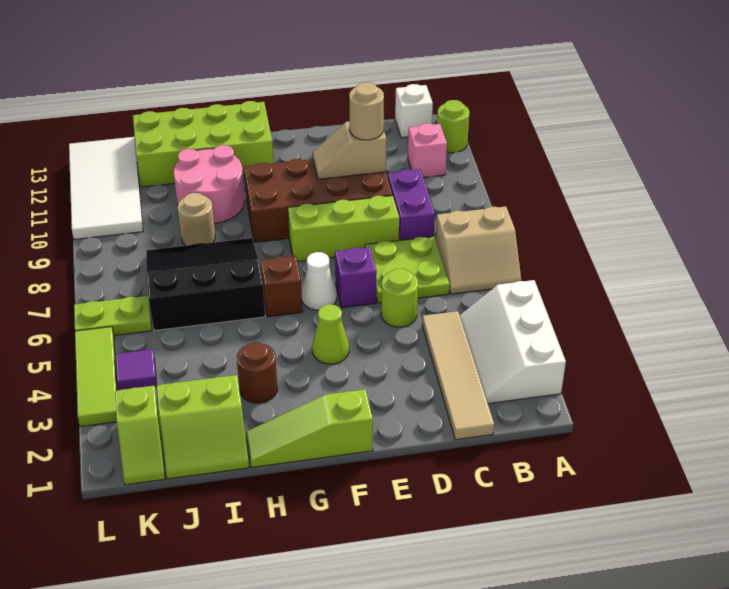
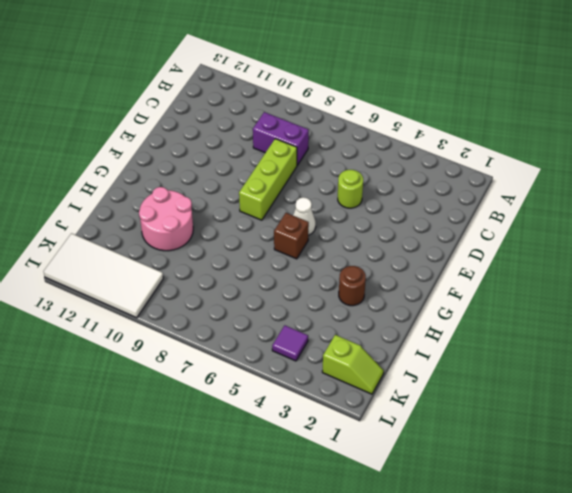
none -> white 2x3 slope [460,280,566,404]
none -> tan 2x2 slope [436,206,521,294]
none -> lime 1x1 round brick [437,100,469,153]

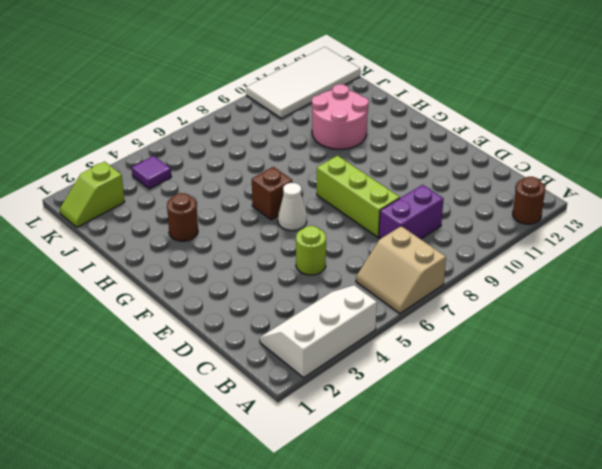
brown 1x1 round brick [513,177,545,224] -> lime 1x1 round brick [437,100,469,153]
none -> pink 1x1 brick [408,123,447,178]
none -> white 1x1 brick [395,84,433,138]
none -> tan 1x4 tile [422,311,494,440]

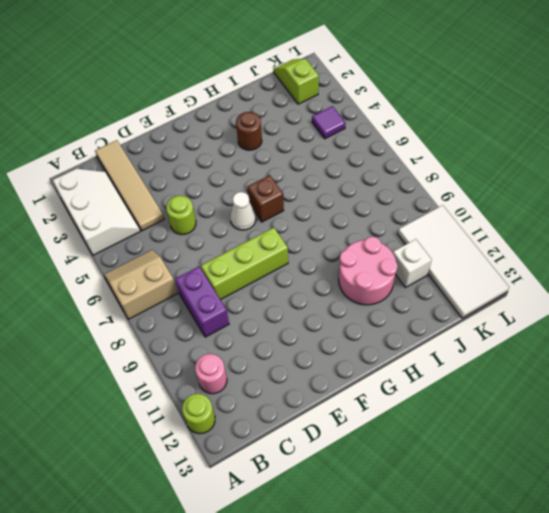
pink 1x1 round brick [195,354,227,394] -> pink 1x1 brick [408,123,447,178]
white 1x1 brick [393,239,432,287] -> white 1x1 brick moved to [395,84,433,138]
none -> lime 2x2 plate [365,236,450,303]
none -> brown 2x4 brick [244,159,393,242]
none -> purple 1x1 brick [335,247,377,307]

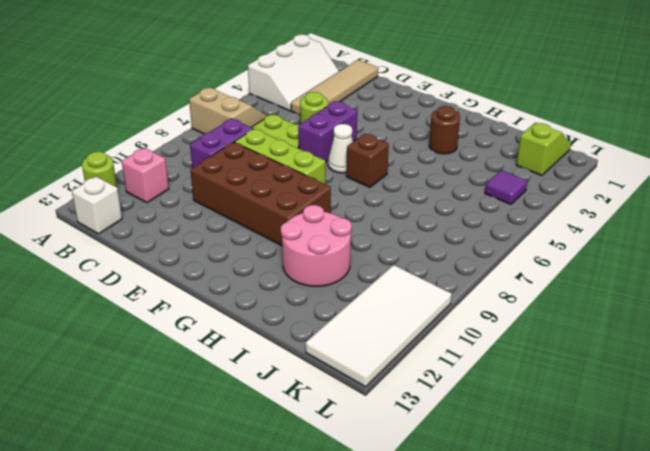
purple 1x2 brick [298,101,357,162] -> purple 1x1 brick [335,247,377,307]
none -> lime 1x3 slope [246,389,373,468]
none -> lime 1x1 cone [312,304,349,364]
none -> lime 2x4 brick [133,101,274,187]

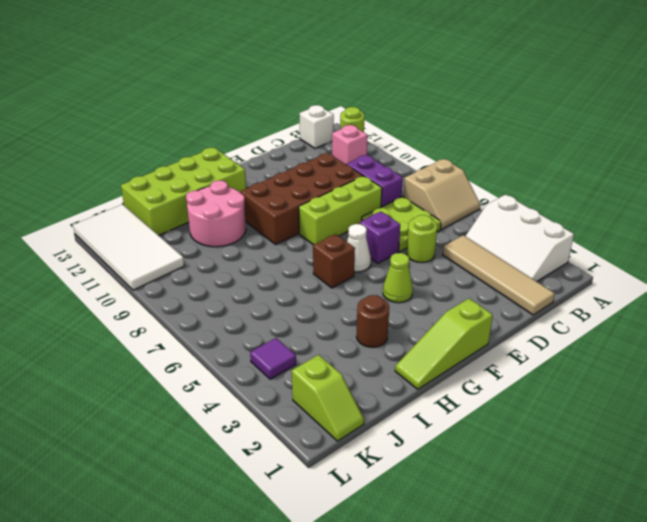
none -> black 3x3 slope [146,238,265,331]
none -> lime 2x2 slope [157,375,249,479]
none -> tan 1x1 round brick [178,193,215,246]

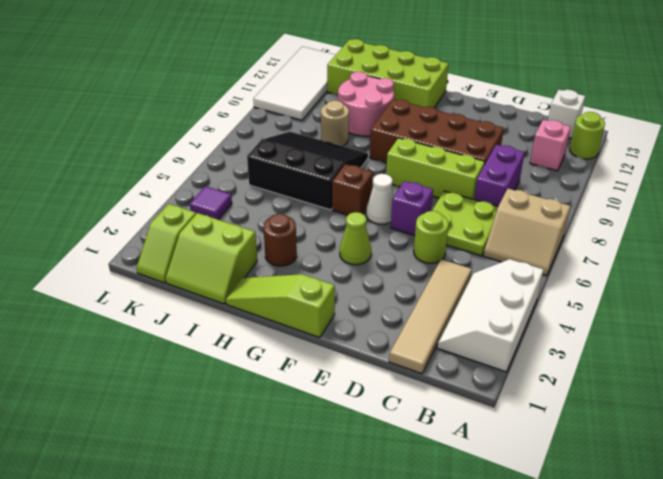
none -> lime 1x2 plate [74,296,152,336]
none -> lime 1x3 tile [75,327,117,427]
none -> tan 1x2 slope [313,121,386,179]

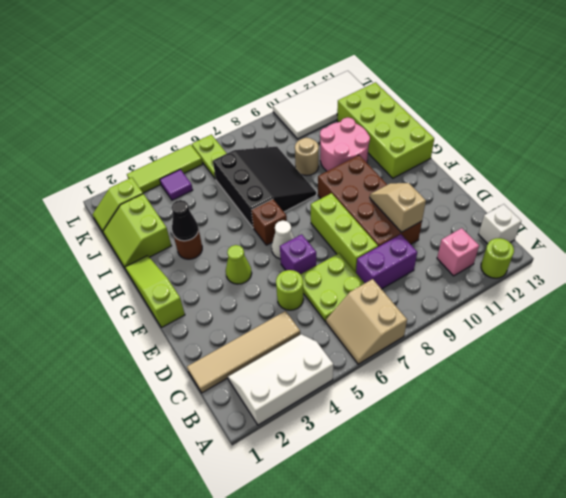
black 1x1 cone [172,200,198,241] -> none
none -> tan 1x1 round brick [349,82,384,140]

